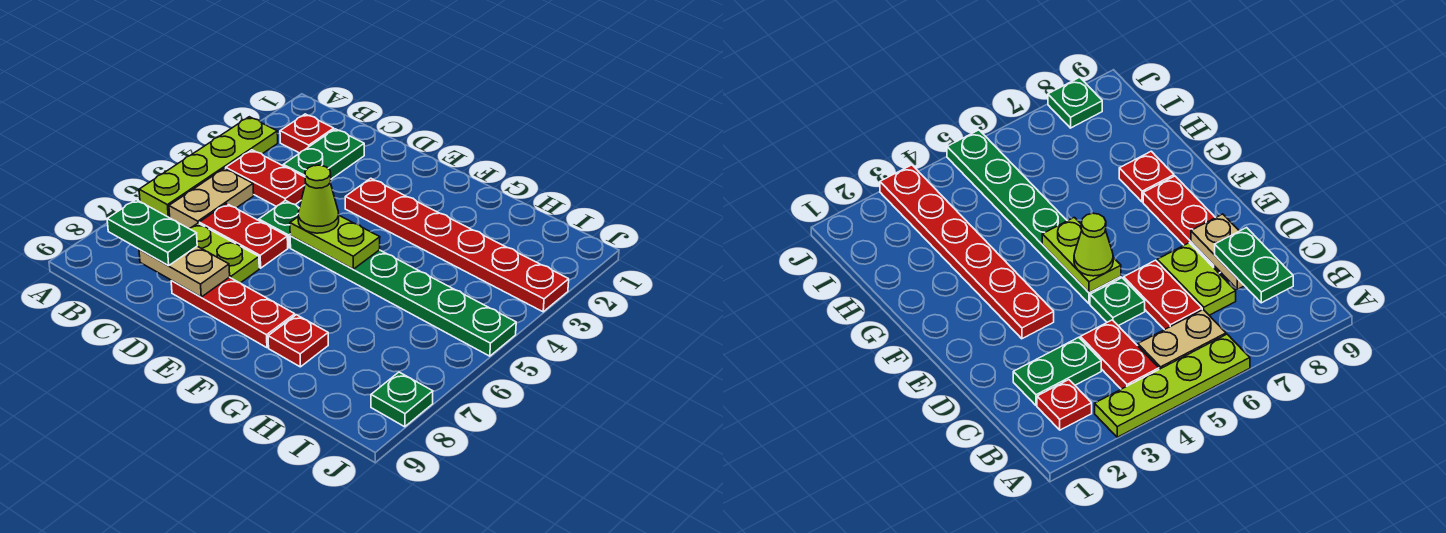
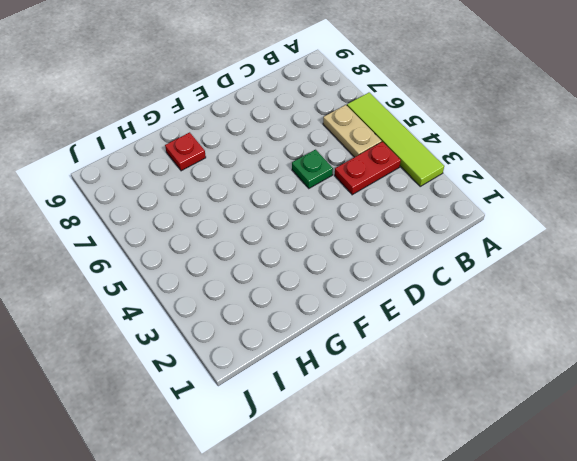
lime 1x4 tile [347,93,444,186] -> lime 1x4 plate [139,117,278,217]
none -> red 1x1 plate [280,114,334,153]
none -> green 1x2 plate [283,129,364,179]
none -> red 1x2 plate [199,204,288,268]

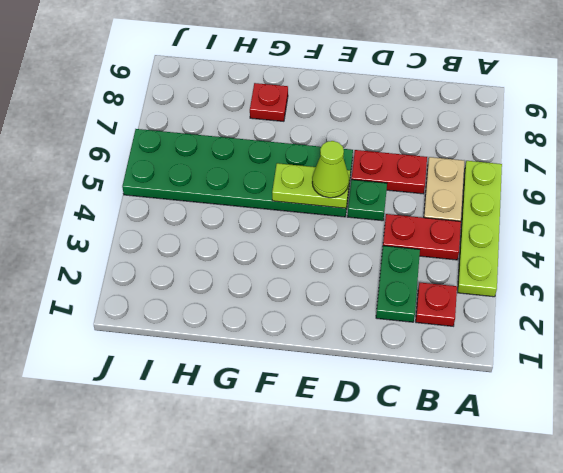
green 2x6 plate [122,129,353,217] -> green 1x6 plate [290,236,516,356]
none -> lime 1x2 plate [189,223,259,283]
none -> red 1x3 plate [171,277,295,348]
none -> red 1x6 plate [345,178,569,312]

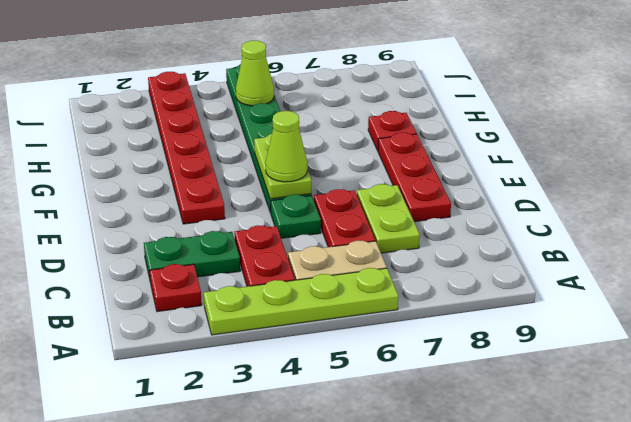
lime 1x1 cone [236,41,274,106] -> none
none -> green 1x1 plate [371,372,433,427]
none -> tan 1x2 plate [139,246,230,297]
none -> green 1x2 plate [107,200,197,266]

